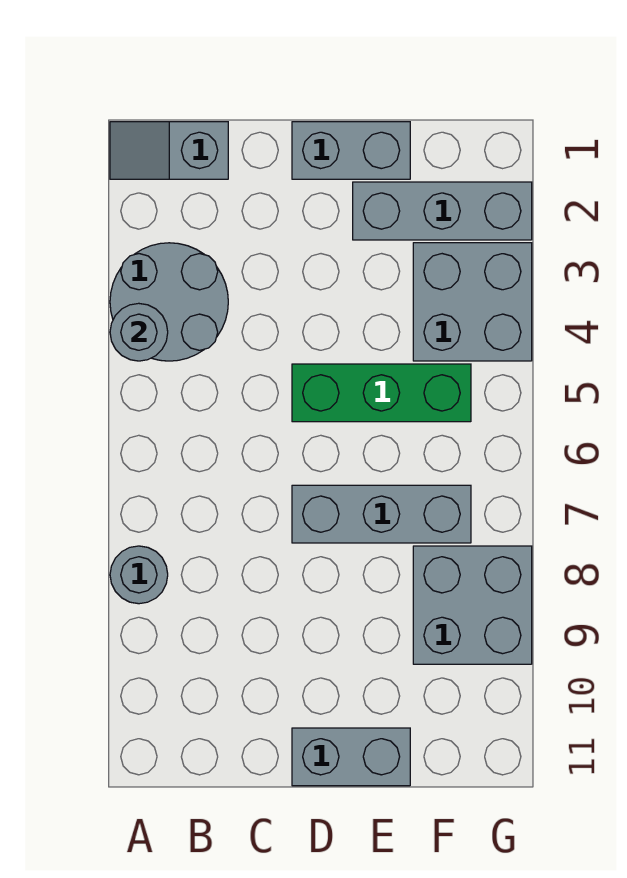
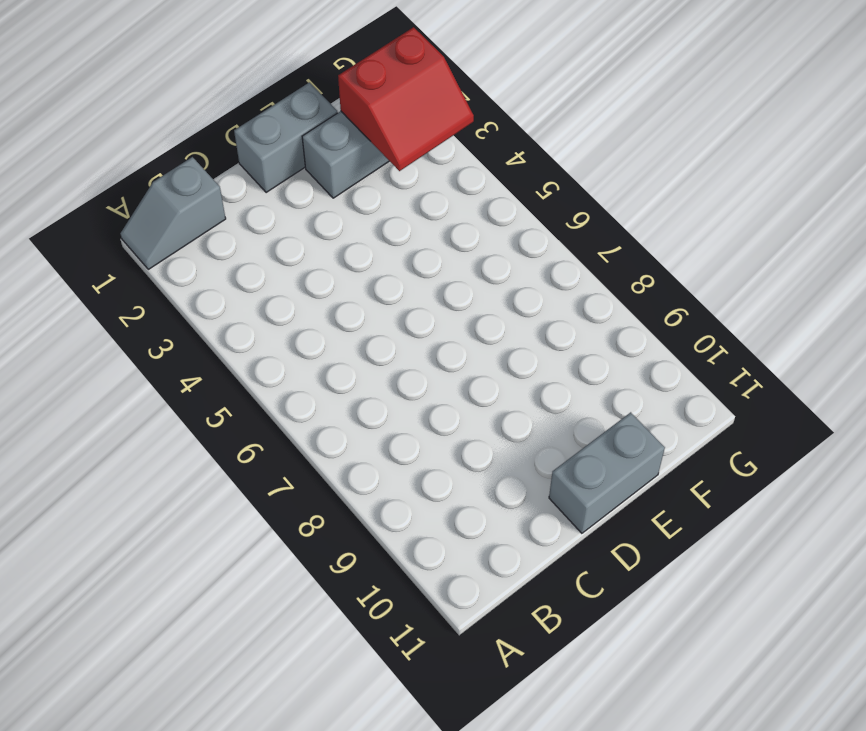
red 2x2 slope [338,27,474,171] -> none
none -> grey 2x2 round brick [110,243,228,361]
none -> grey 1x1 round brick [110,546,168,604]

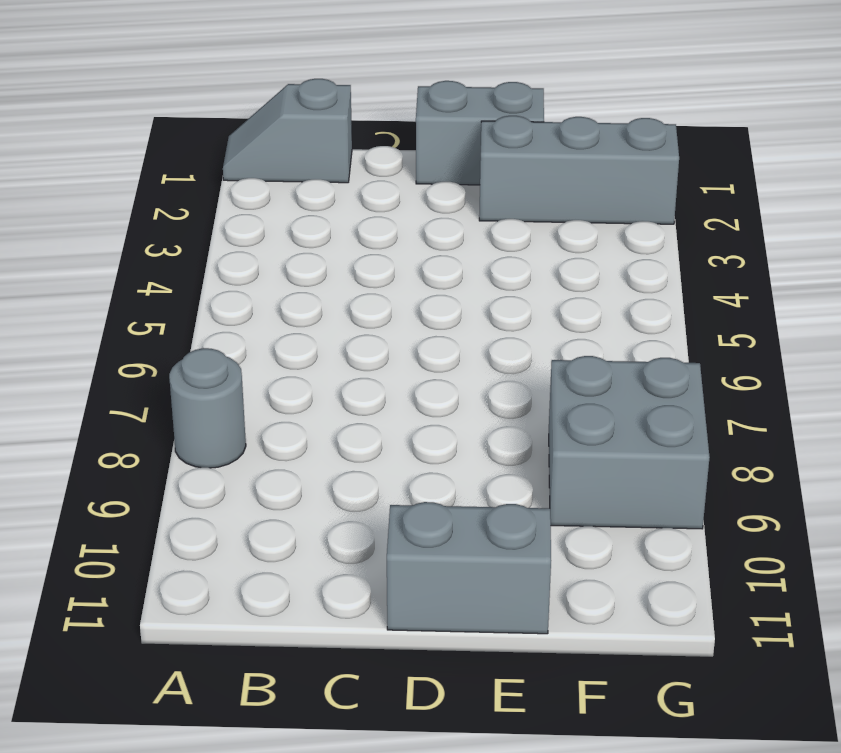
none -> grey 2x2 round brick [110,243,228,361]
none -> green 1x3 brick [292,364,471,422]

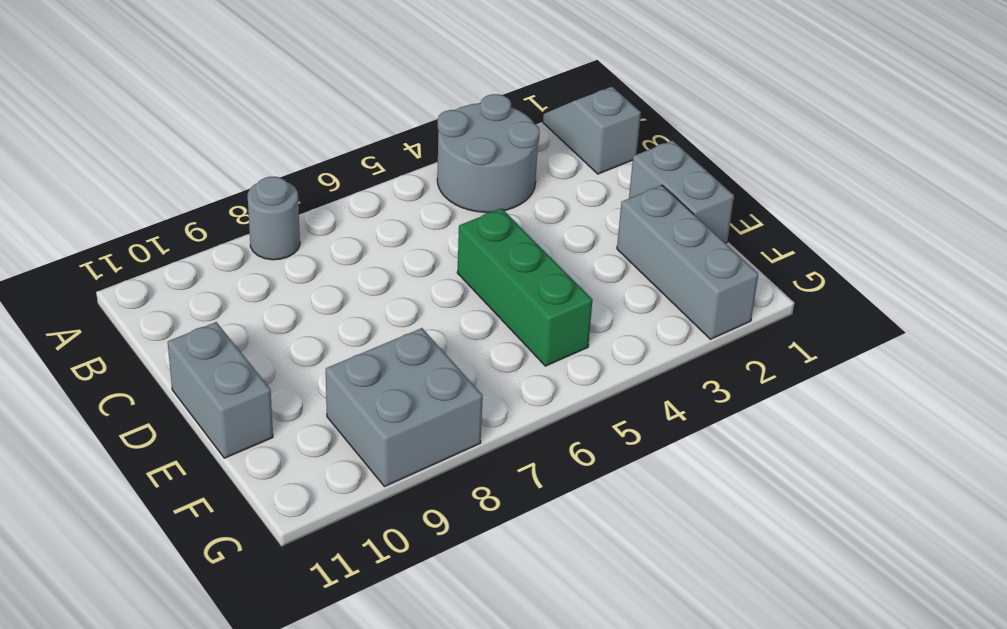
none -> grey 1x3 brick [292,485,471,543]
none -> grey 2x2 brick [413,243,532,361]

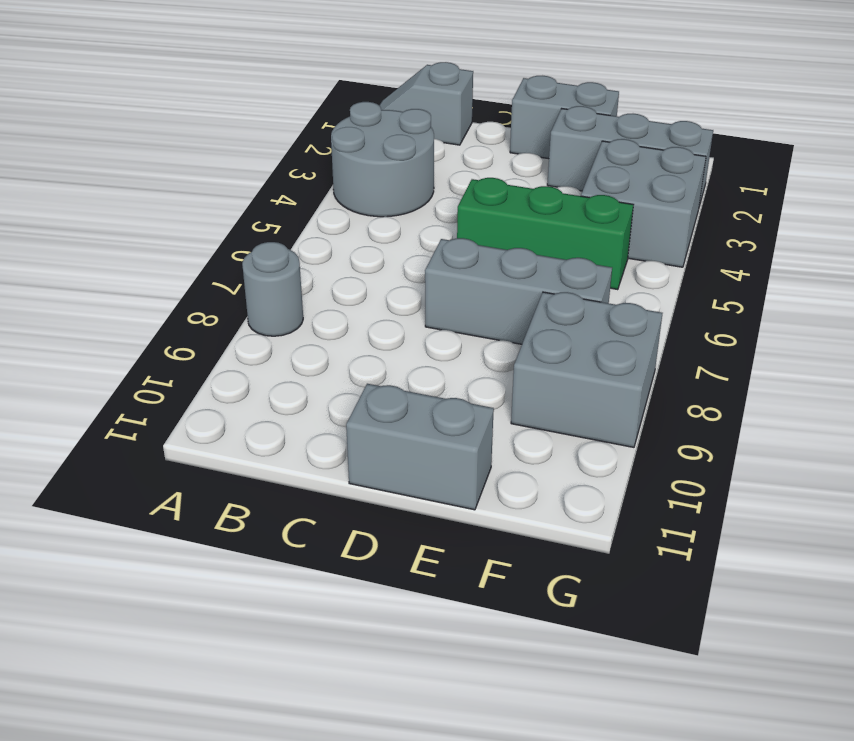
none -> grey 1x1 round brick [110,303,168,361]

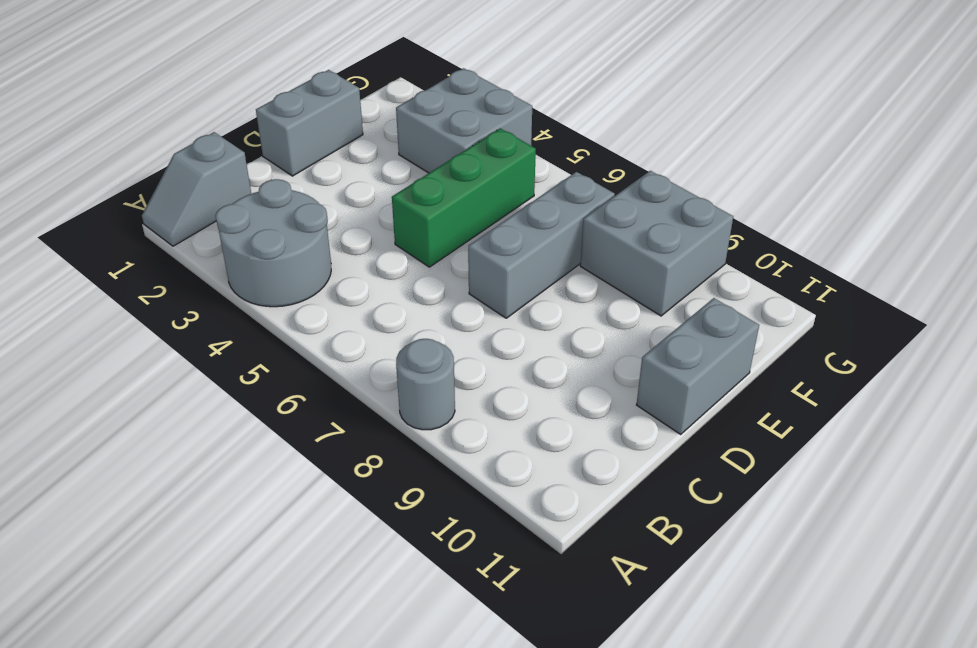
none -> grey 1x3 brick [353,182,532,240]
none -> grey 1x1 round brick [110,303,168,361]

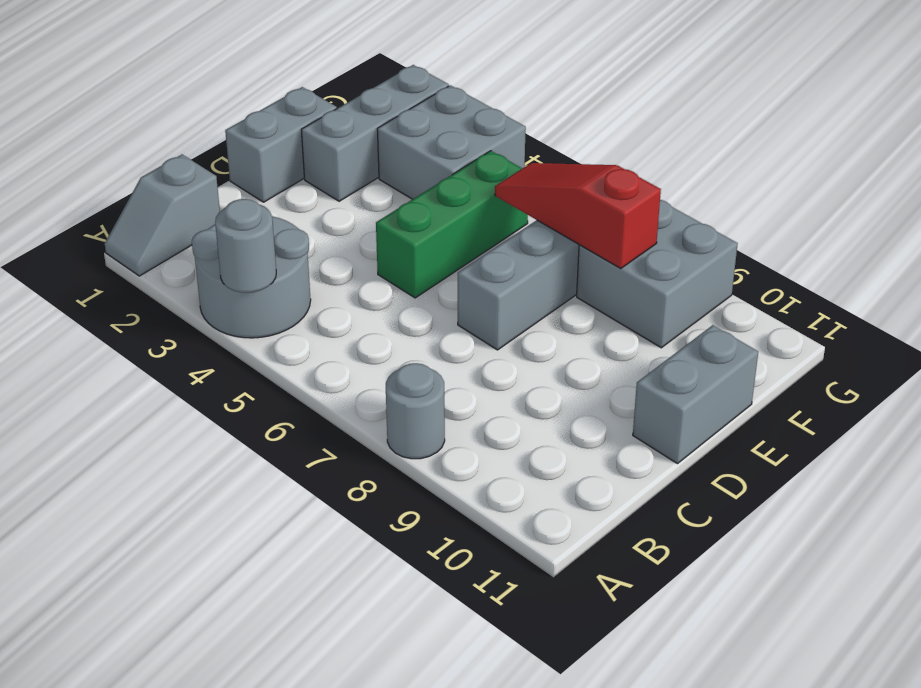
red 1x3 slope [495,163,661,269] -> none

